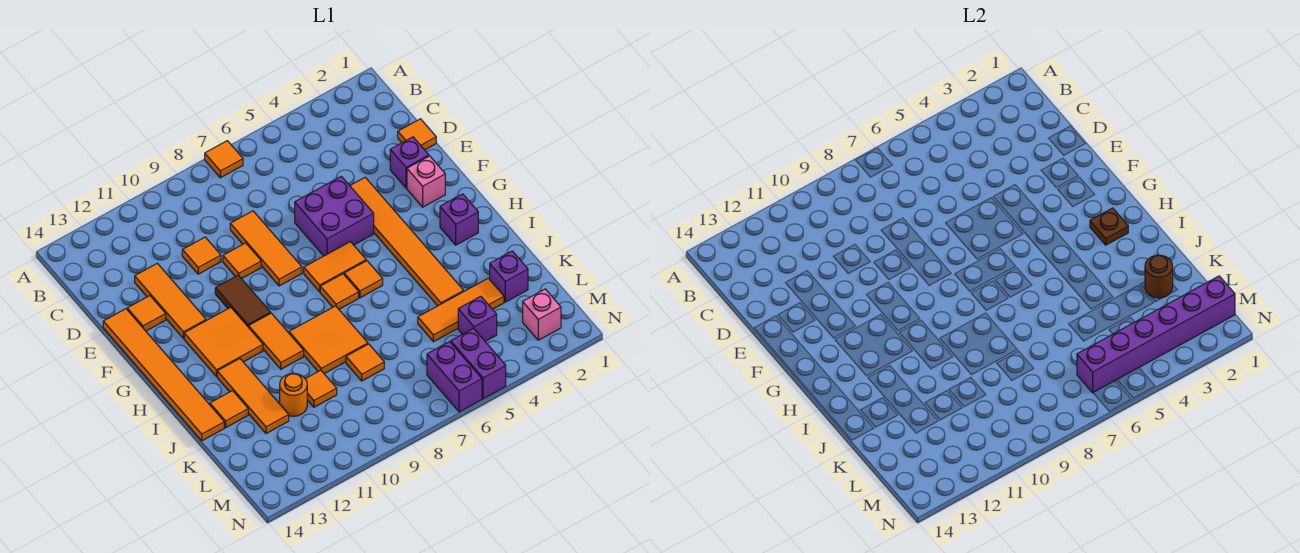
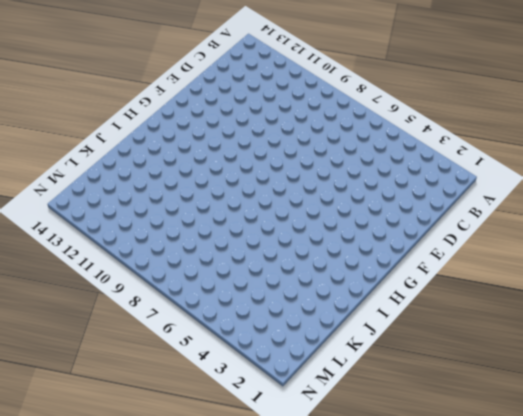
none -> orange 1x1 tile [205,141,243,178]
none -> orange 1x1 tile [398,119,436,150]
none -> orange 1x3 tile [230,211,302,286]
none -> orange 1x1 tile [182,237,221,274]

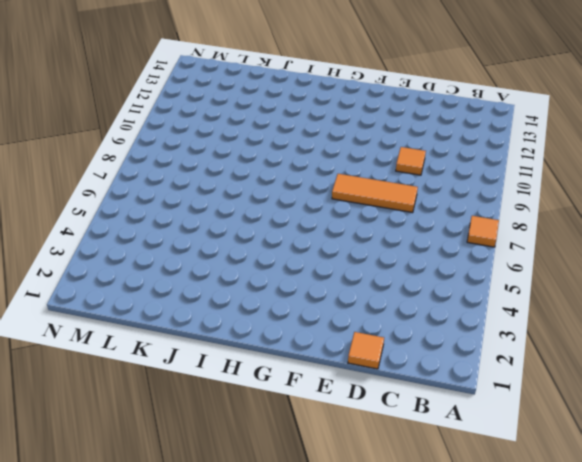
none -> orange 1x3 tile [135,263,206,338]
none -> purple 1x1 brick [390,137,429,188]
none -> orange 1x6 tile [350,177,464,306]
none -> purple 2x2 brick [295,176,374,256]

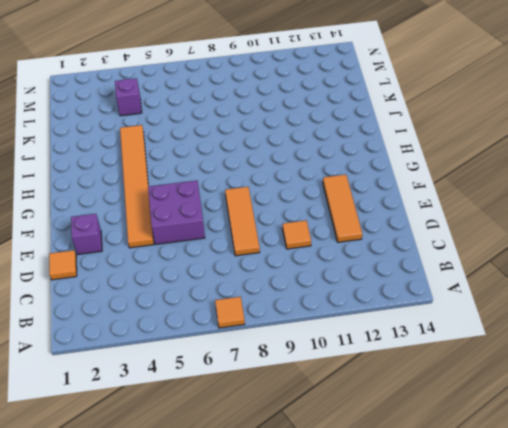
none -> orange 1x1 tile [223,243,261,279]
none -> orange 1x1 tile [127,296,166,331]
none -> orange 1x6 tile [103,309,224,441]
none -> pink 1x1 brick [407,156,445,207]

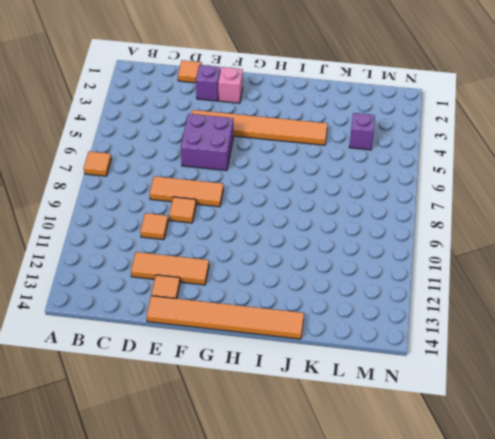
none -> brown 1x2 tile [215,275,271,327]
none -> orange 1x2 tile [304,242,366,292]
none -> orange 2x2 tile [184,307,263,377]
none -> purple 1x1 brick [440,194,478,245]

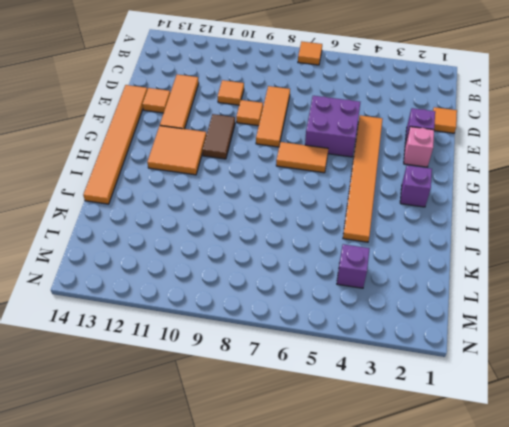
none -> orange 1x1 tile [344,261,383,298]
none -> orange 1x1 tile [320,274,359,309]
none -> orange 1x2 tile [249,313,304,369]
none -> orange 2x2 tile [289,306,368,374]

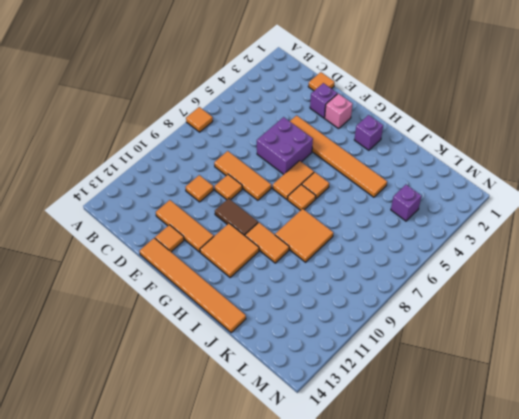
none -> orange 1x3 tile [217,359,289,434]
none -> orange 1x1 tile [210,391,248,428]
none -> purple 1x1 brick [490,251,528,302]
none -> orange 1x3 tile [418,278,504,342]

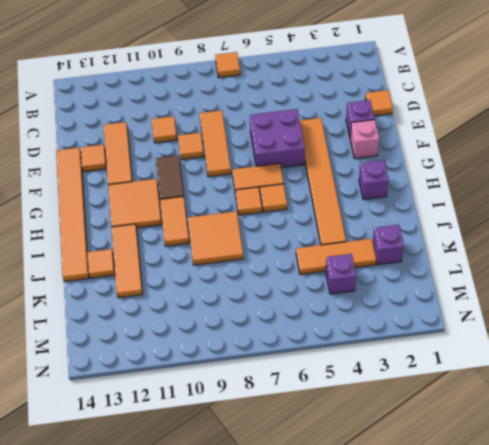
none -> orange 1x1 tile [346,344,384,381]
none -> orange 1x1 tile [306,370,337,407]
none -> orange 1x1 round brick [280,373,307,416]
none -> pink 1x1 brick [523,289,561,340]

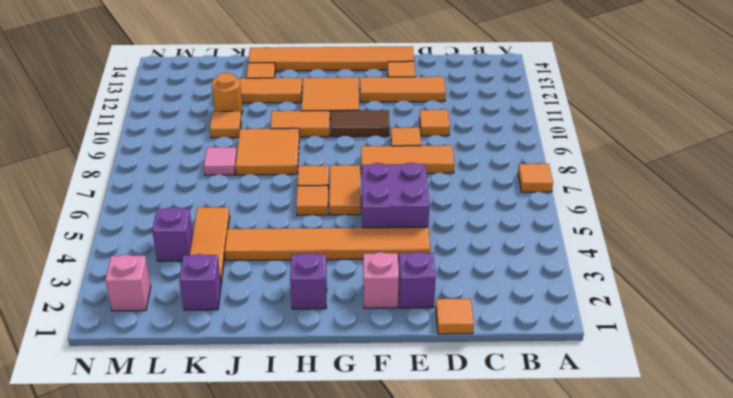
pink 1x1 tile [204,147,237,175] -> orange 1x1 tile [346,344,384,381]
none -> purple 1x2 brick [451,329,506,399]
none -> purple 1x2 brick [427,342,482,412]
none -> brown 1x1 plate [1090,208,1128,245]
none -> brown 1x1 round brick [1145,255,1173,298]

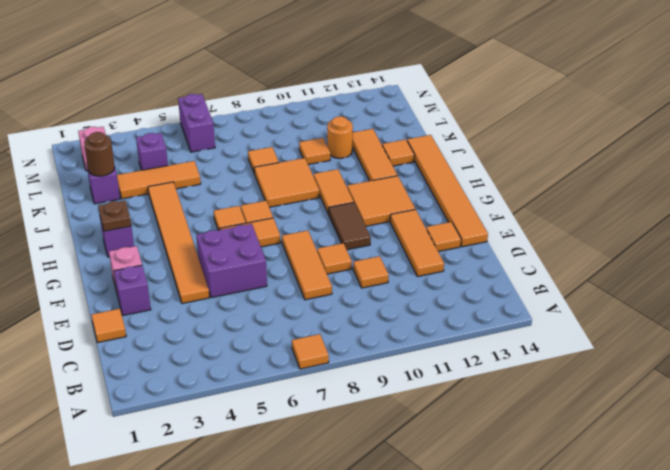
none -> purple 1x2 brick [451,329,506,399]
none -> purple 1x6 brick [1077,276,1235,393]

